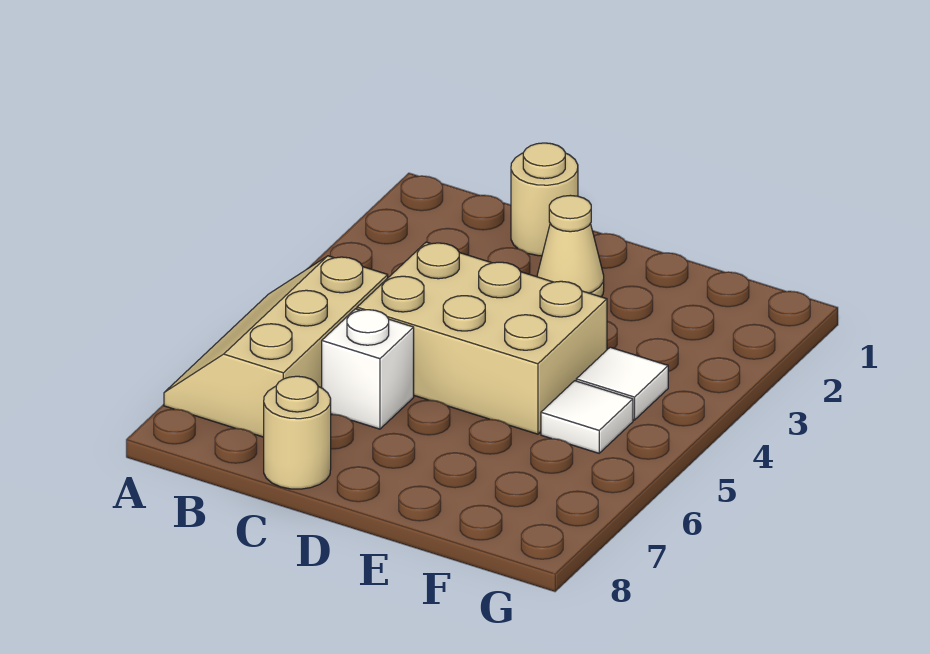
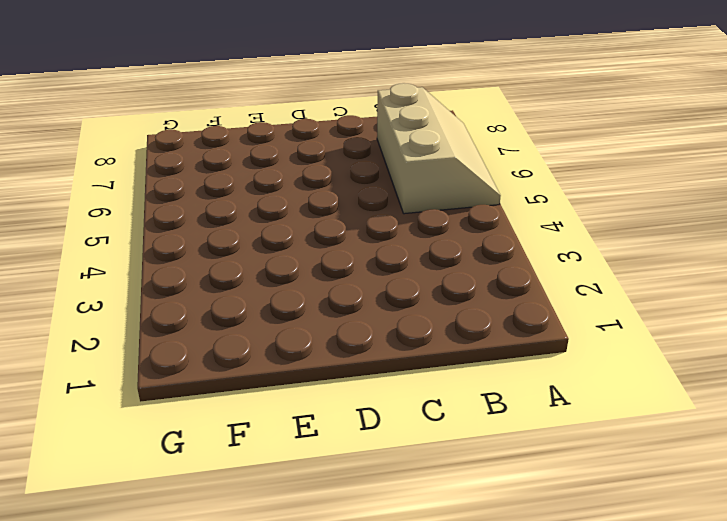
none -> tan 1x1 round brick [511,143,578,256]
none -> tan 2x3 brick [357,242,607,434]

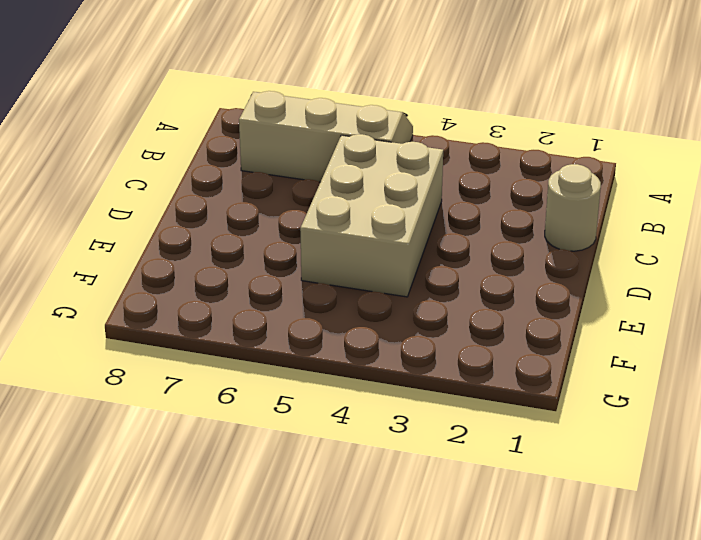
none -> white 1x1 brick [322,309,414,429]
none -> tan 1x1 round brick [264,376,331,489]

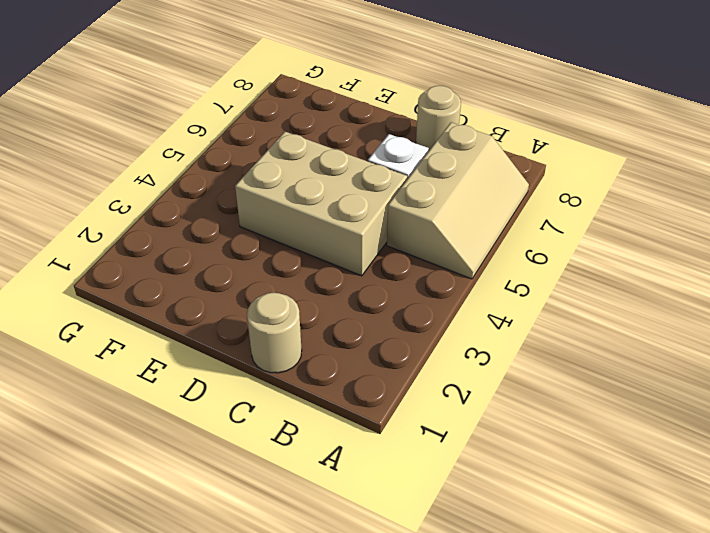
none -> tan 1x1 cone [537,195,604,297]
none -> white 1x1 tile [576,347,668,420]

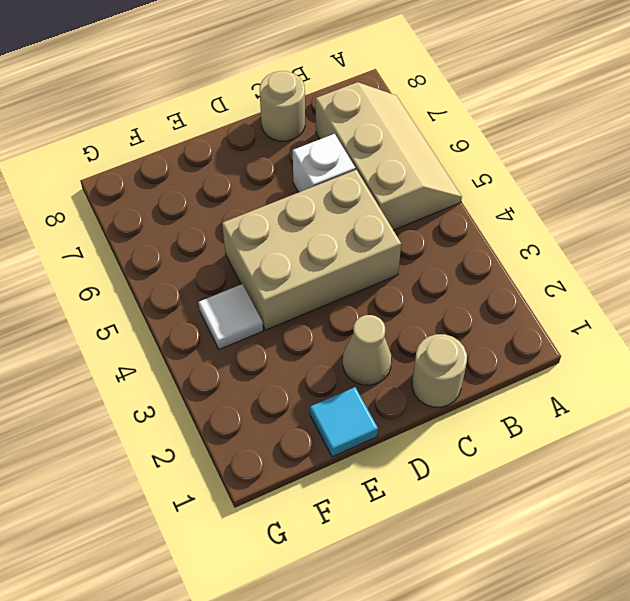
cyan 1x1 tile [310,387,378,457] -> none
none -> white 1x1 tile [541,381,633,453]

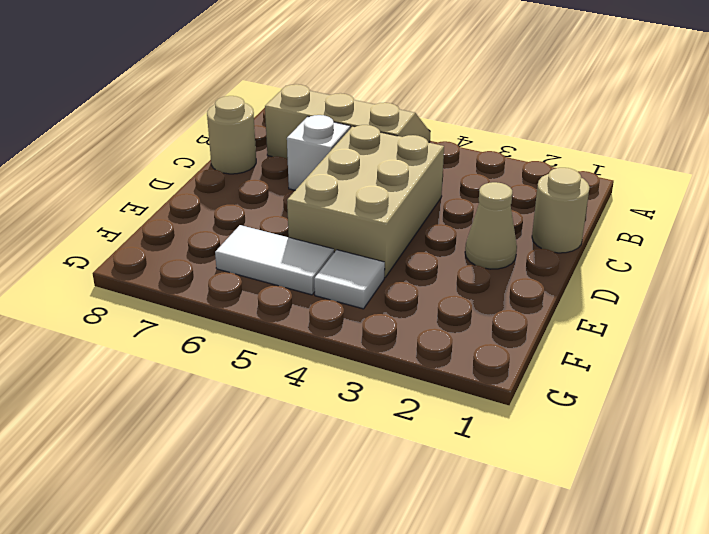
white 1x2 tile [215,225,334,295] -> white 1x1 tile [541,381,633,453]

